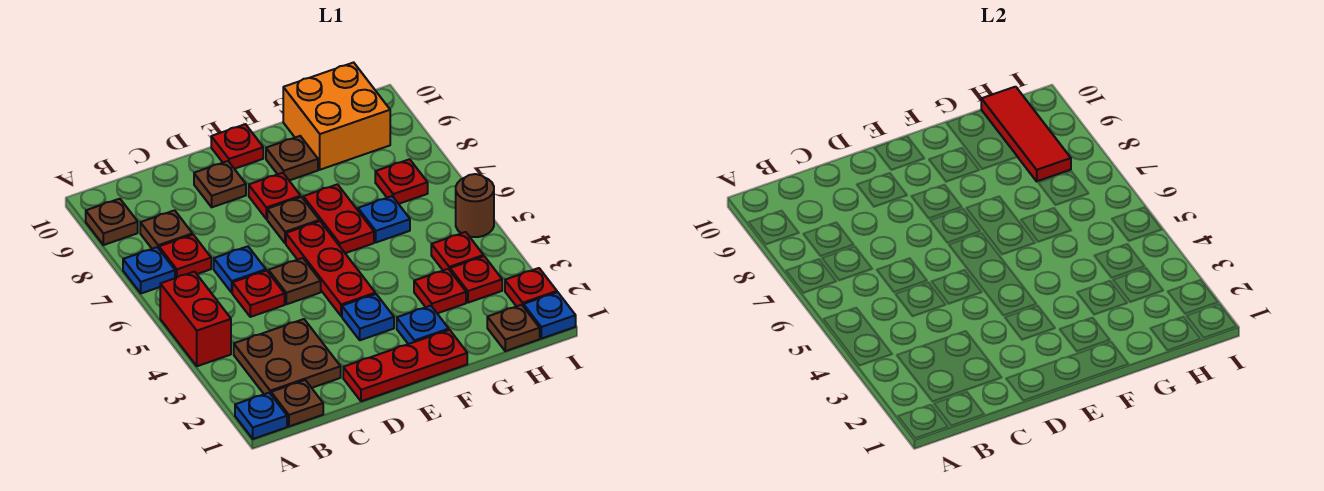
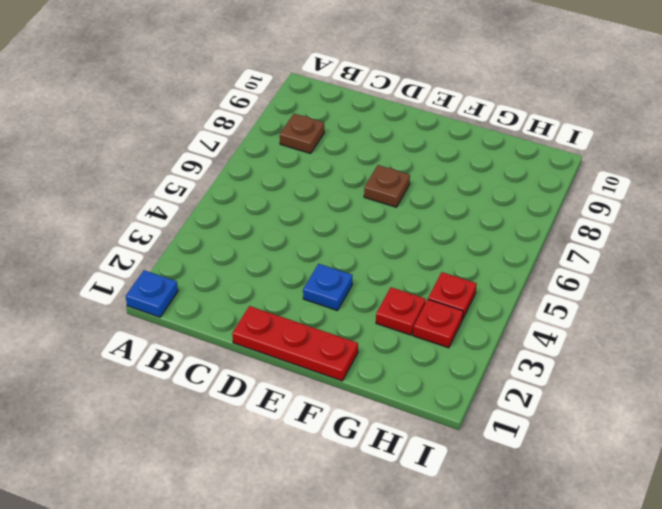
none -> red 1x2 brick [160,272,231,366]
none -> blue 1x1 plate [123,247,175,293]
none -> brown 1x1 plate [86,199,138,245]
none -> brown 1x1 plate [271,380,323,426]

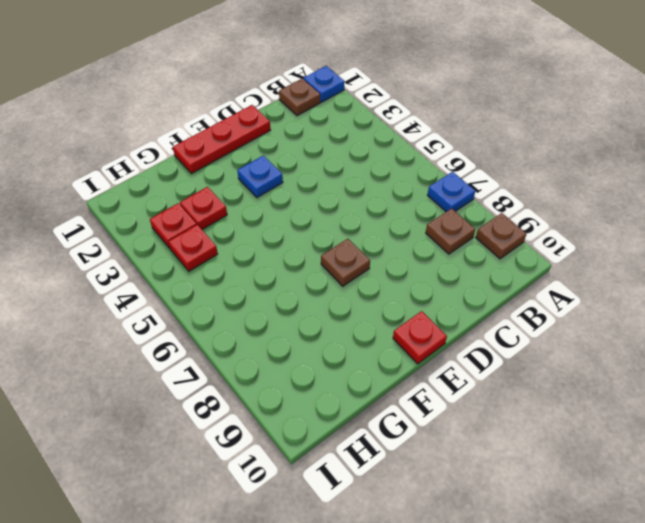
none -> red 1x2 brick [160,272,231,366]
none -> brown 2x2 plate [234,319,341,394]
none -> red 1x1 plate [159,235,211,278]
none -> red 1x1 plate [232,271,285,317]

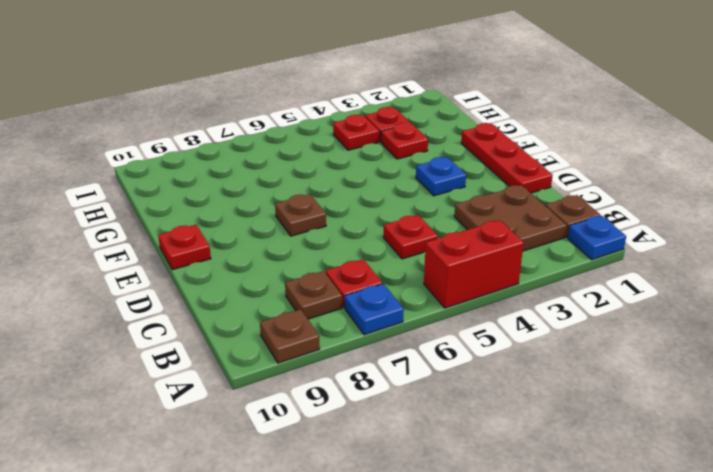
none -> blue 1x1 plate [214,246,266,292]
none -> brown 1x1 plate [269,258,321,304]
none -> brown 1x1 plate [194,161,246,207]
none -> red 1x3 plate [286,221,375,316]

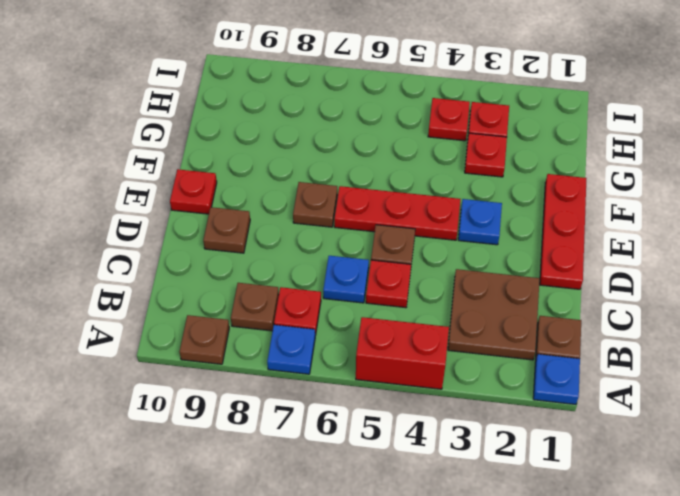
none -> red 1x1 plate [249,173,301,219]
none -> blue 1x1 plate [397,306,449,344]
none -> red 1x2 plate [303,184,374,253]
none -> brown 1x1 plate [266,136,318,180]

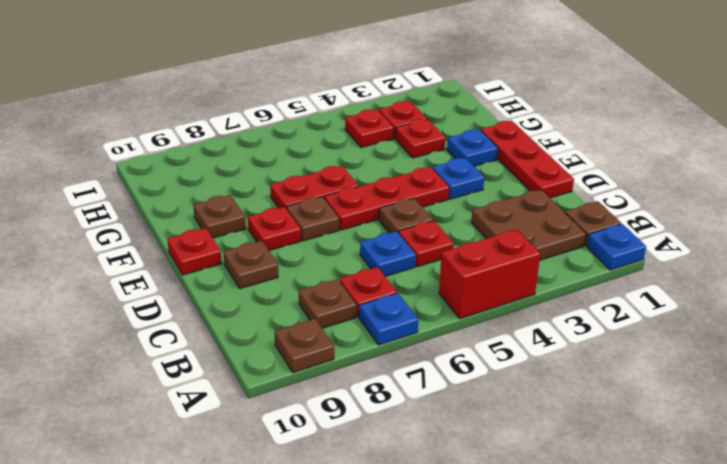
none -> blue 1x1 plate [358,196,410,242]
none -> orange 2x2 brick [283,62,390,170]
none -> brown 1x1 plate [487,305,540,351]
none -> red 1x1 plate [375,159,428,204]

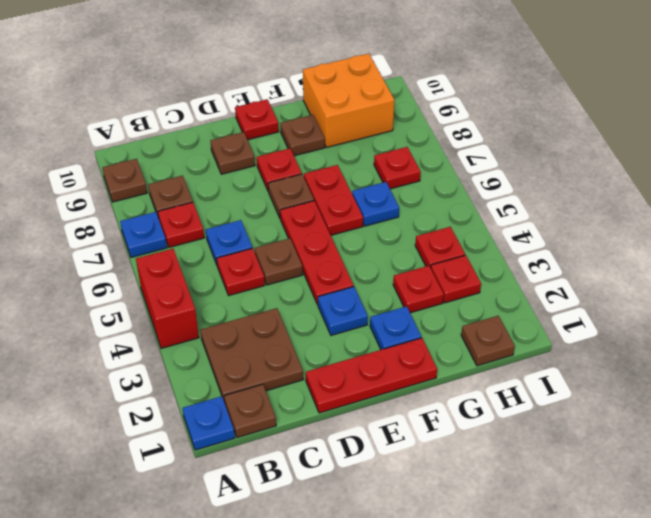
none -> blue 1x1 plate [524,292,576,339]
none -> red 1x1 plate [505,268,557,307]
none -> brown 1x1 round brick [456,174,494,237]
none -> red 1x3 tile [981,87,1071,181]

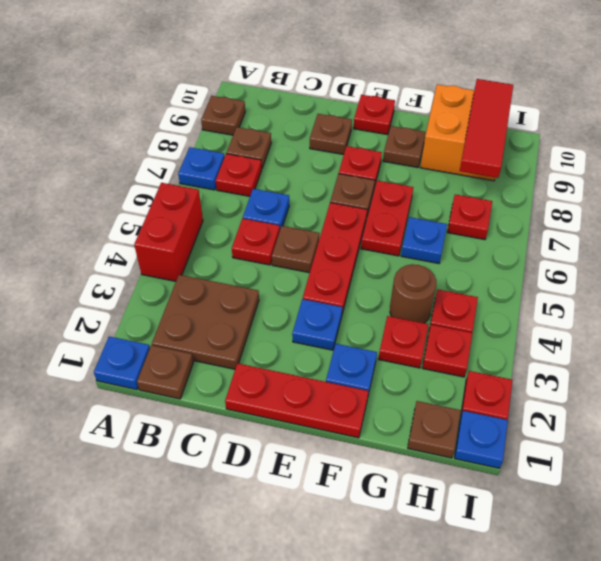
brown 1x1 round brick [390,264,436,323] -> brown 1x1 round brick moved to [456,174,494,237]

